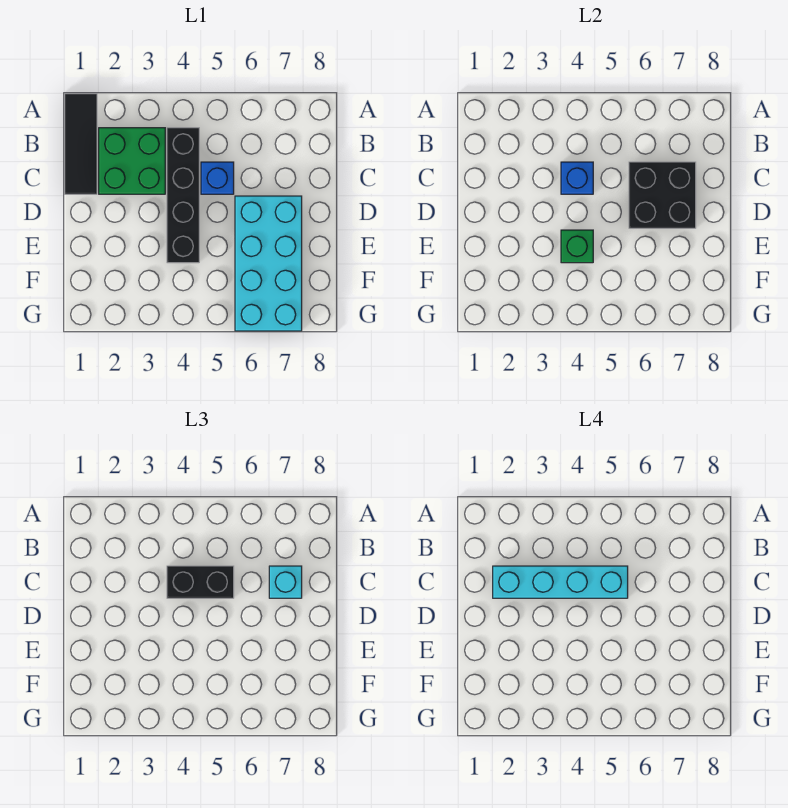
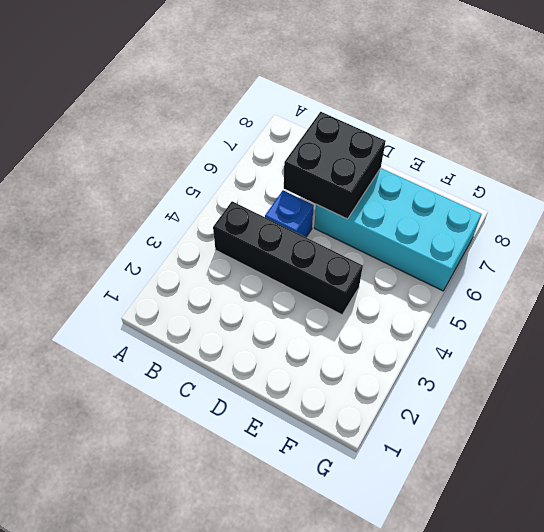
none -> black 1x3 tile [65,94,97,194]
none -> green 2x2 brick [99,128,165,194]

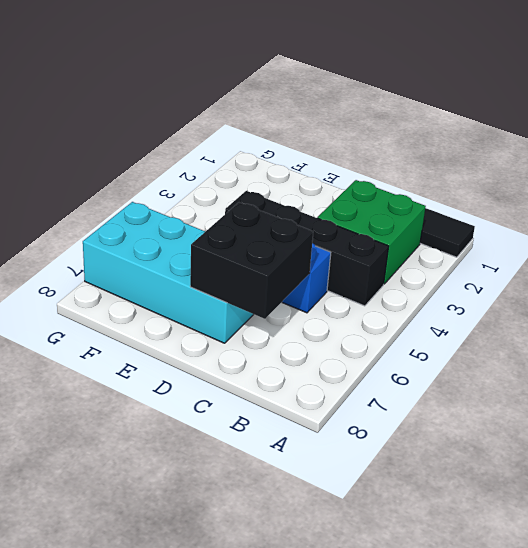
none -> blue 1x1 brick [561,162,593,194]
none -> green 1x1 brick [561,230,593,263]

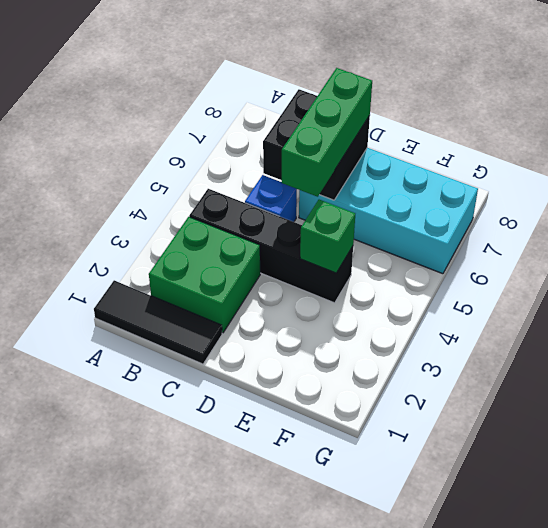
green 1x3 brick [282,68,372,197] -> none
none -> blue 1x1 brick [561,162,593,194]
none -> black 1x2 brick [167,566,234,598]

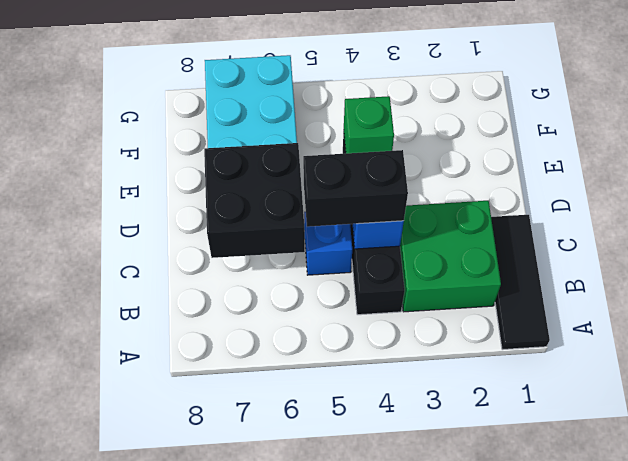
none -> cyan 1x1 brick [269,566,302,598]
none -> cyan 1x4 brick [493,566,628,598]

